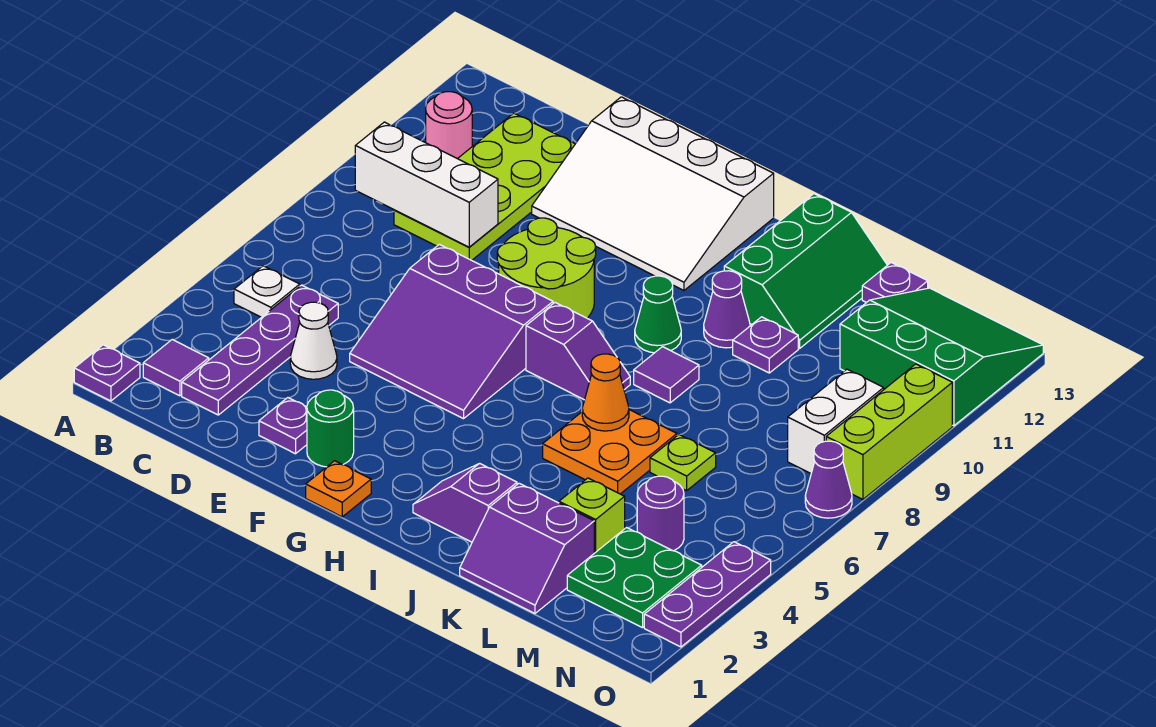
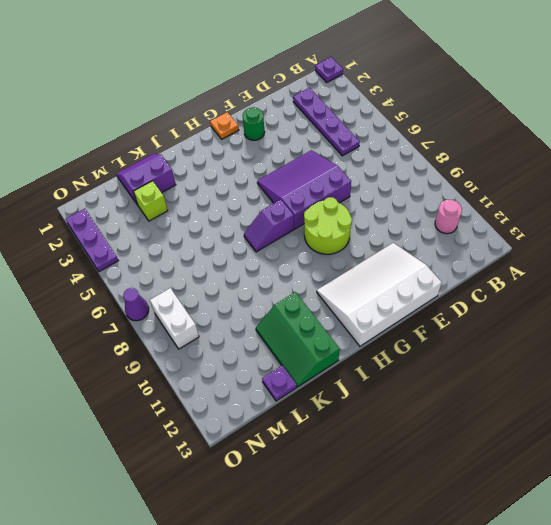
none -> purple 1x1 tile [143,340,209,396]
none -> white 1x1 plate [234,266,300,317]
none -> lime 2x4 plate [394,113,575,260]
none -> white 1x1 cone [290,302,337,379]

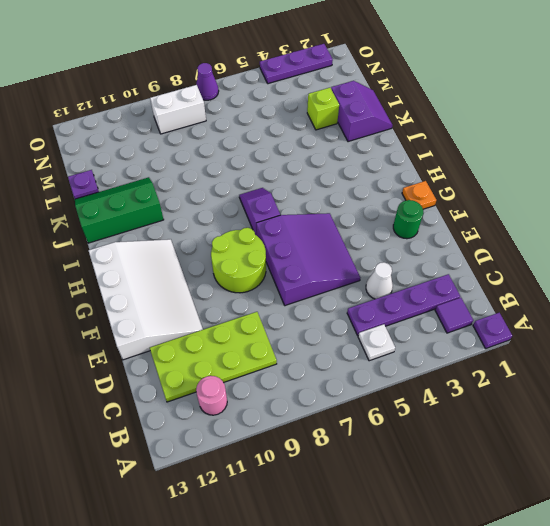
none -> purple 1x1 plate [259,398,307,454]
none -> purple 1x2 slope [413,463,517,542]
none -> green 1x1 cone [635,276,681,353]
none -> orange 2x2 plate [543,410,677,494]

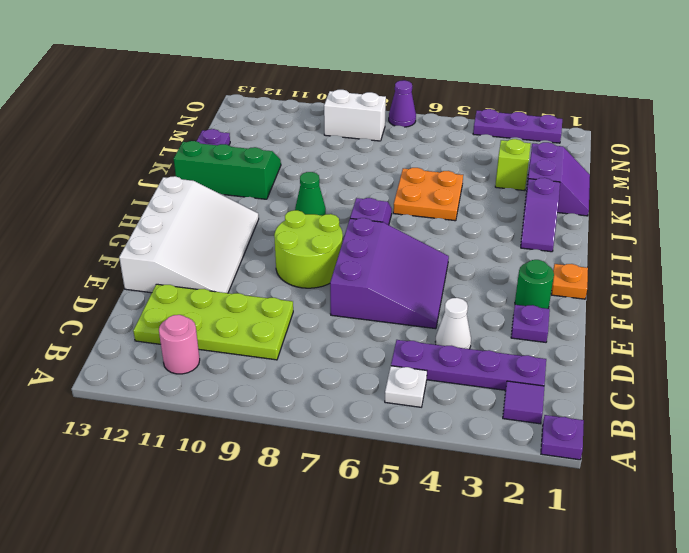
none -> purple 1x1 tile [634,347,699,403]
none -> purple 1x1 cone [704,271,750,348]
none -> purple 1x1 plate [733,317,798,373]
none -> lime 1x1 plate [650,435,716,491]

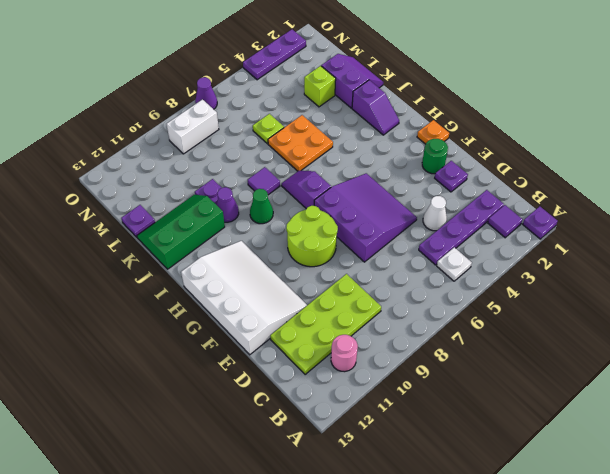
none -> green 2x2 plate [567,528,702,628]
none -> purple 1x1 round brick [637,476,684,551]
none -> green 3x3 slope [840,288,1043,426]
none -> lime 1x3 brick [826,364,952,499]

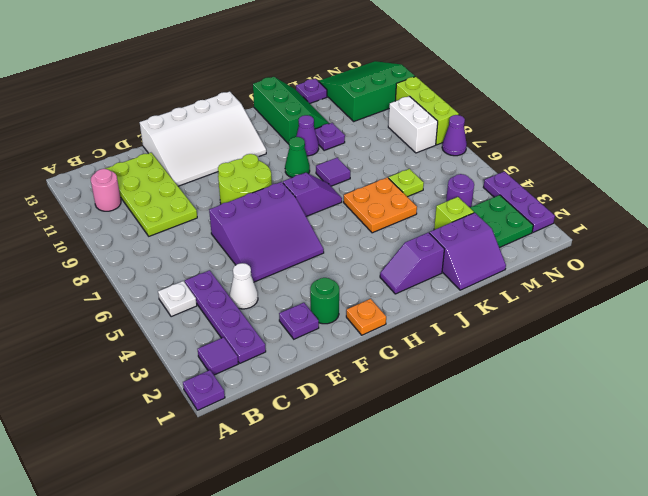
none -> white 1x3 brick [355,122,498,247]
none -> orange 1x1 cone [582,354,629,431]

